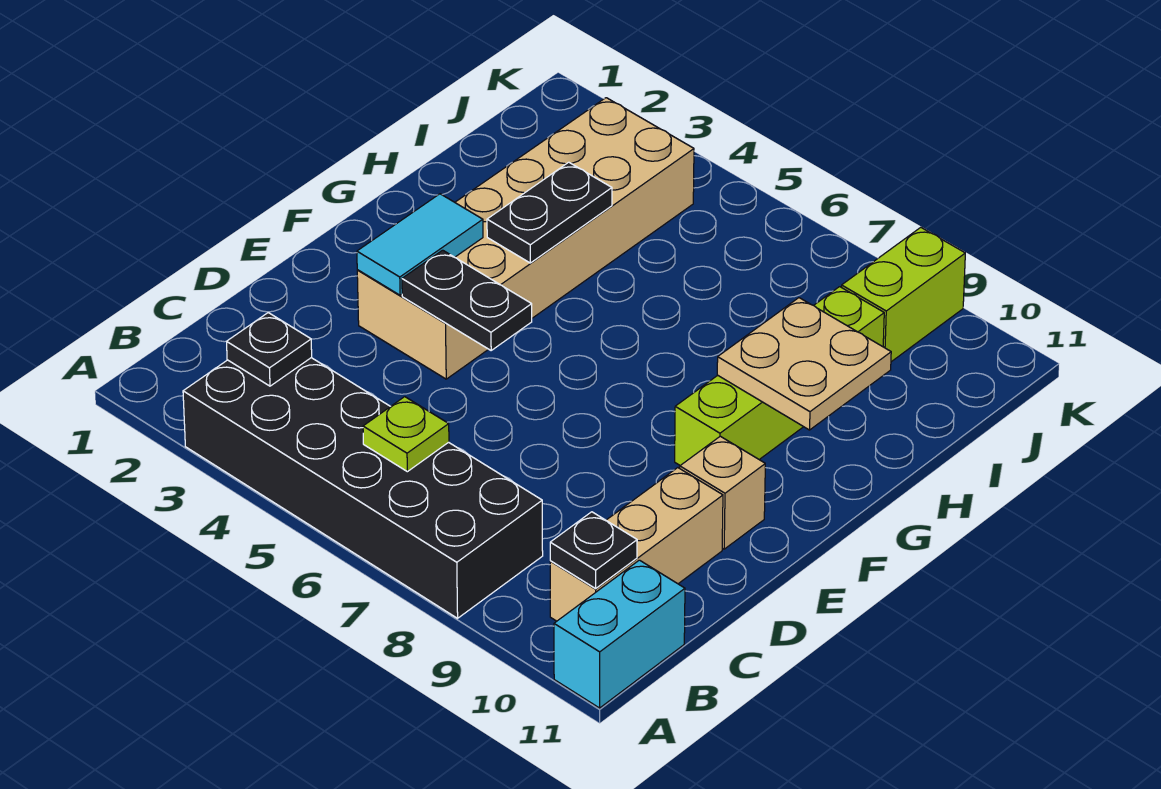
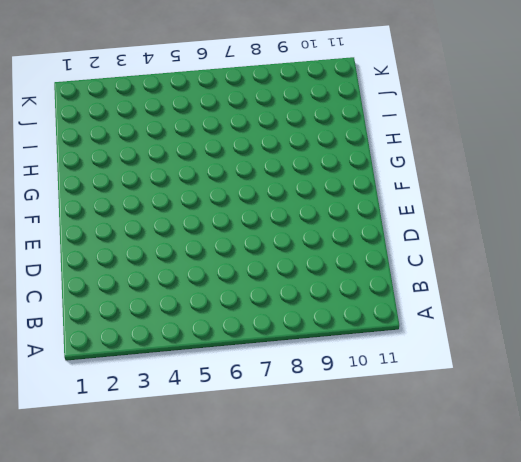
none -> black 2x6 brick [183,358,543,618]
none -> cyan 1x2 brick [554,560,685,708]
none -> tan 1x3 brick [550,468,723,621]

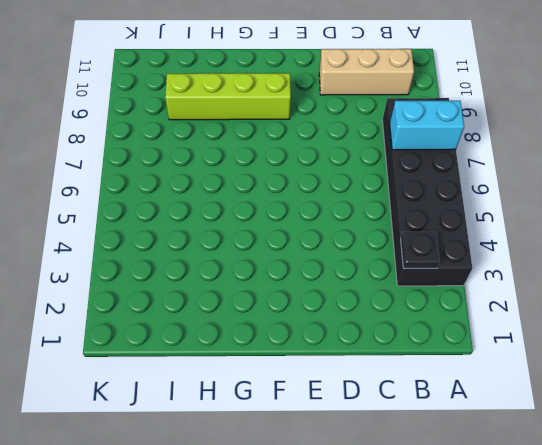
cyan 1x2 brick [390,101,464,150] -> cyan 1x2 brick moved to [554,560,685,708]
none -> tan 2x6 brick [357,98,694,379]
none -> tan 1x1 brick [680,436,765,549]
none -> lime 1x2 brick [842,227,965,362]

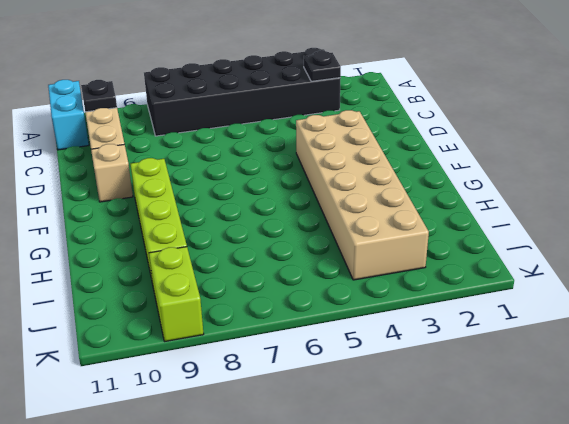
none -> lime 1x1 plate [363,397,449,472]
none -> cyan 1x2 tile [357,194,483,295]
none -> black 1x2 plate [402,250,532,350]

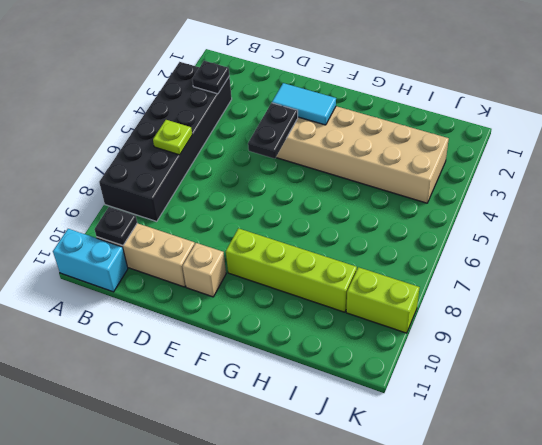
none -> black 1x2 plate [487,162,612,263]
none -> tan 2x2 plate [717,298,891,430]

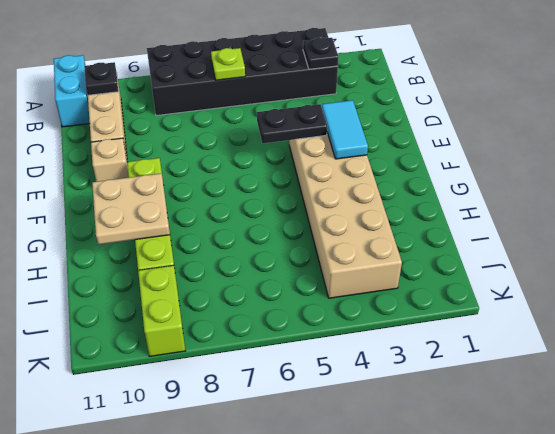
none -> black 1x2 plate [487,162,612,263]

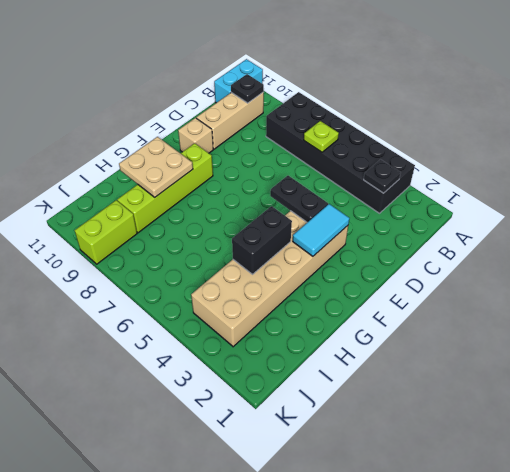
black 1x2 brick [232,206,292,274] -> black 1x2 plate [487,162,612,263]

